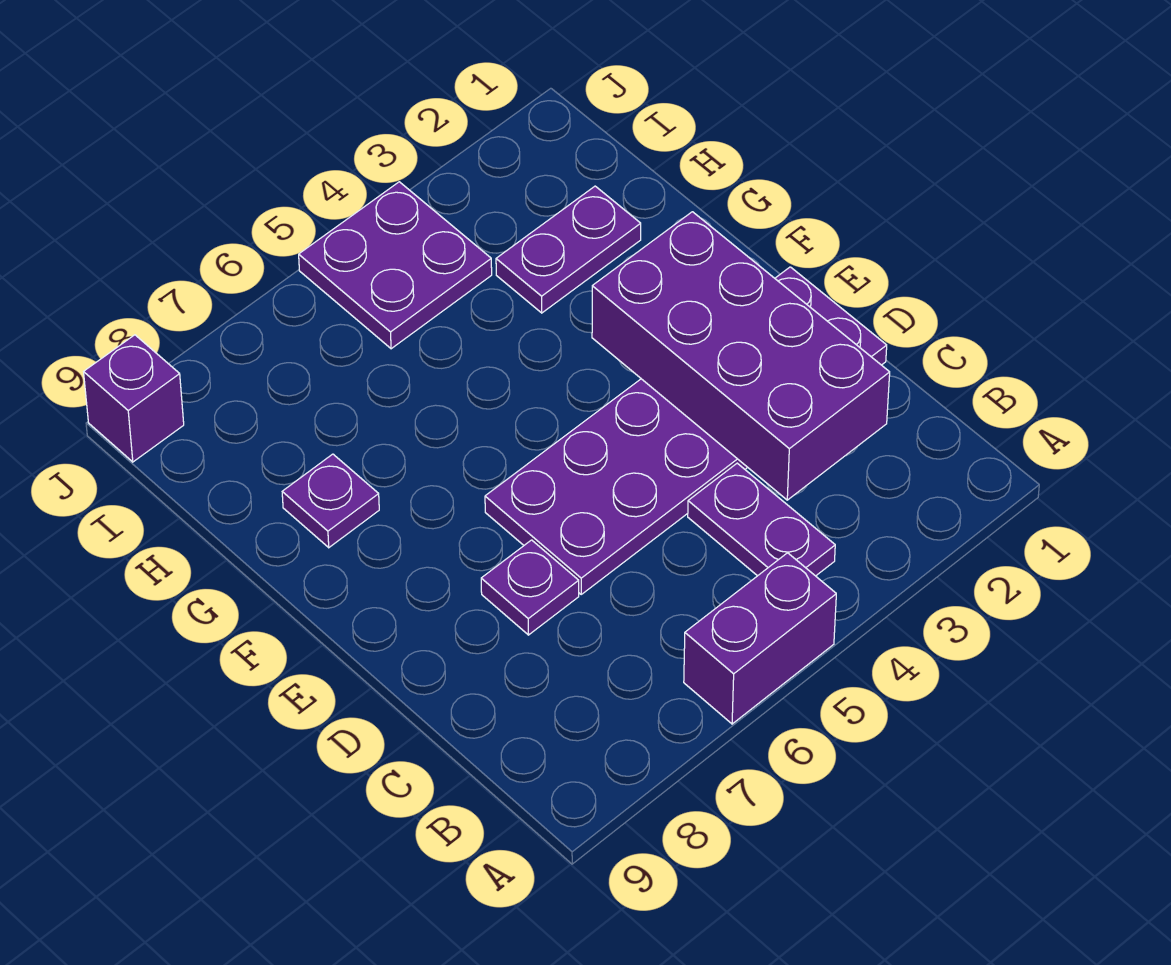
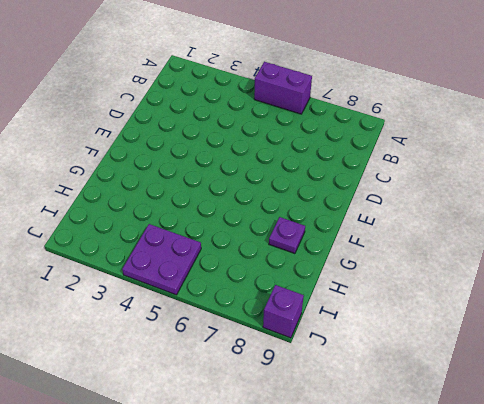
none -> purple 1x2 plate [688,463,835,576]
none -> purple 2x6 plate [485,267,887,594]

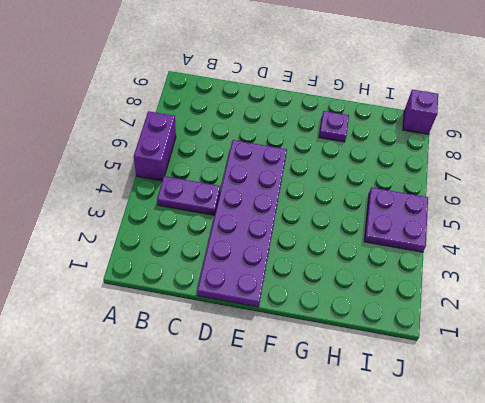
none -> purple 1x1 plate [481,540,579,635]
none -> purple 1x2 plate [496,186,641,313]

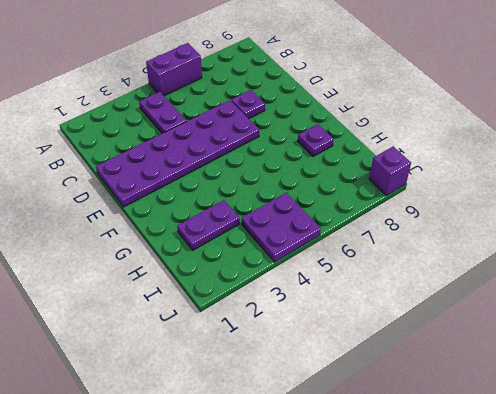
none -> purple 2x4 brick [592,212,890,500]

